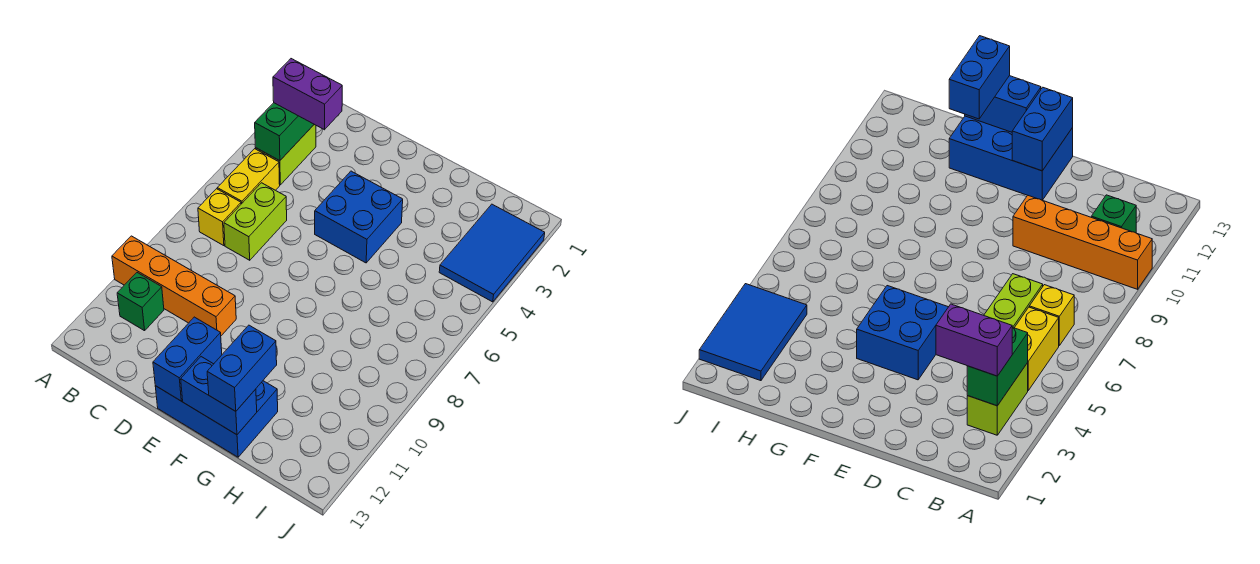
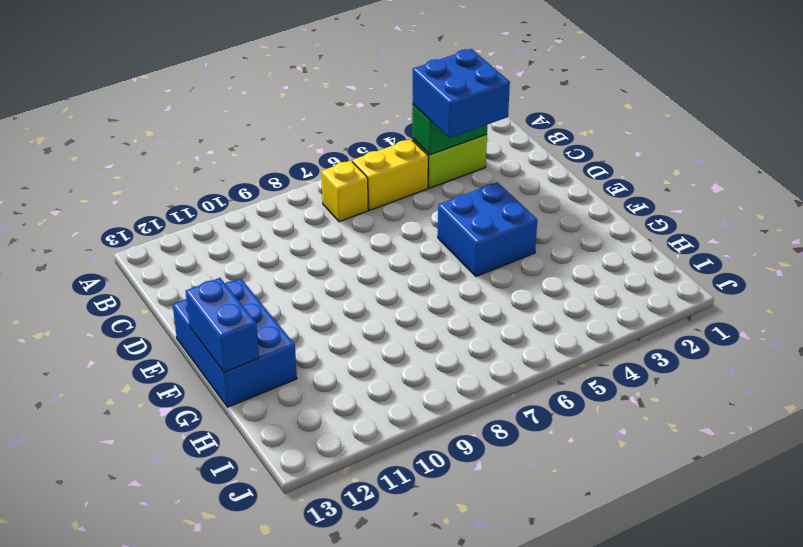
blue 2x2 brick [413,49,510,138] -> purple 1x2 brick [273,59,342,130]
none -> orange 1x4 brick [112,236,236,336]
none -> green 1x1 brick [117,273,164,331]
none -> lime 1x2 brick [224,183,287,260]

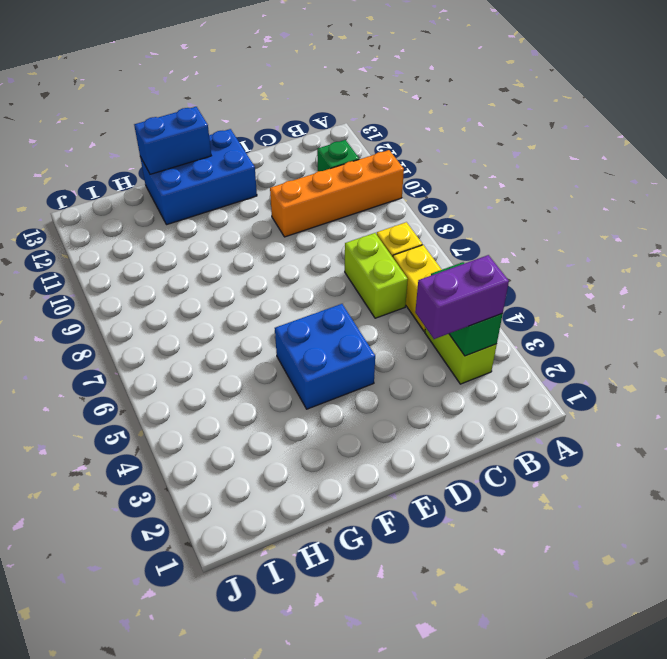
none -> blue 2x3 tile [439,204,545,302]
none -> blue 1x2 brick [153,317,222,401]
none -> blue 1x2 brick [207,325,277,411]

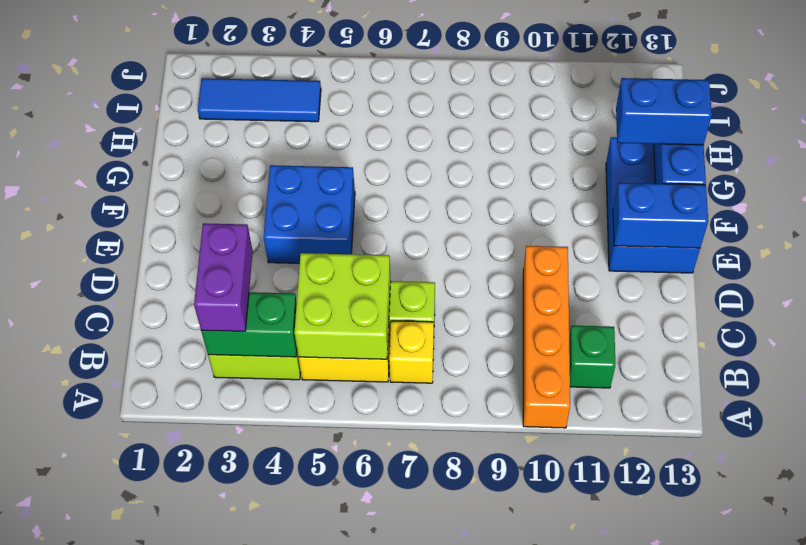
lime 2x2 brick [294,253,391,359] -> none
blue 1x3 tile [198,78,321,122] -> blue 2x3 tile [439,204,545,302]

